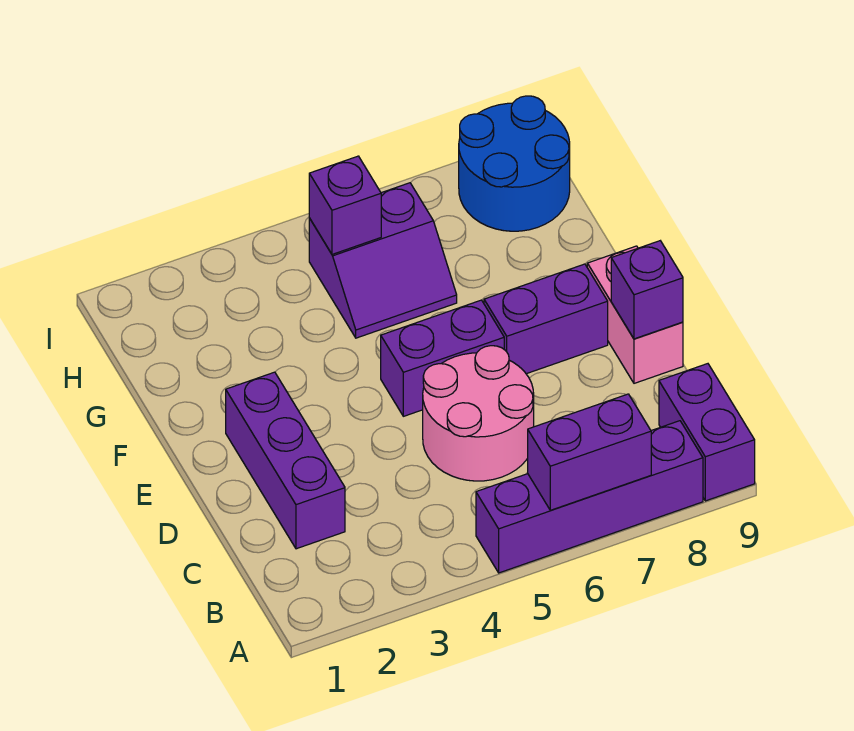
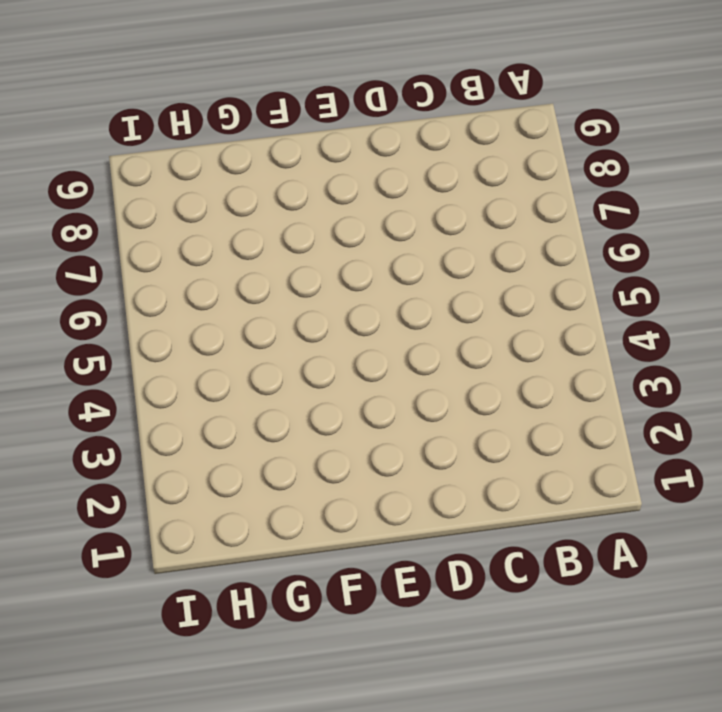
none -> purple 1x4 brick [476,421,703,573]
none -> purple 1x2 brick [659,364,755,501]
none -> purple 1x3 brick [226,372,345,549]

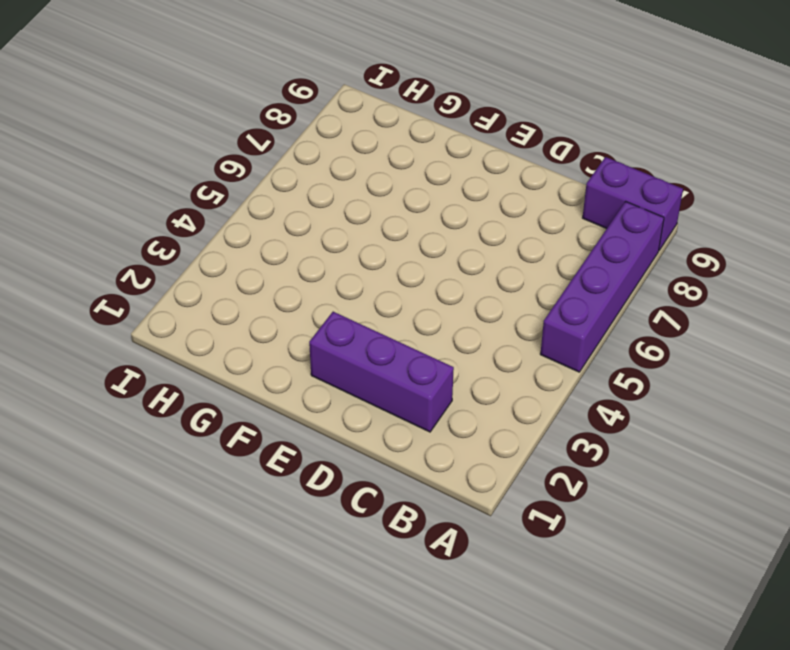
none -> pink 2x2 round brick [423,346,534,481]
none -> pink 1x2 brick [587,246,683,383]
none -> purple 1x2 brick [381,300,504,416]

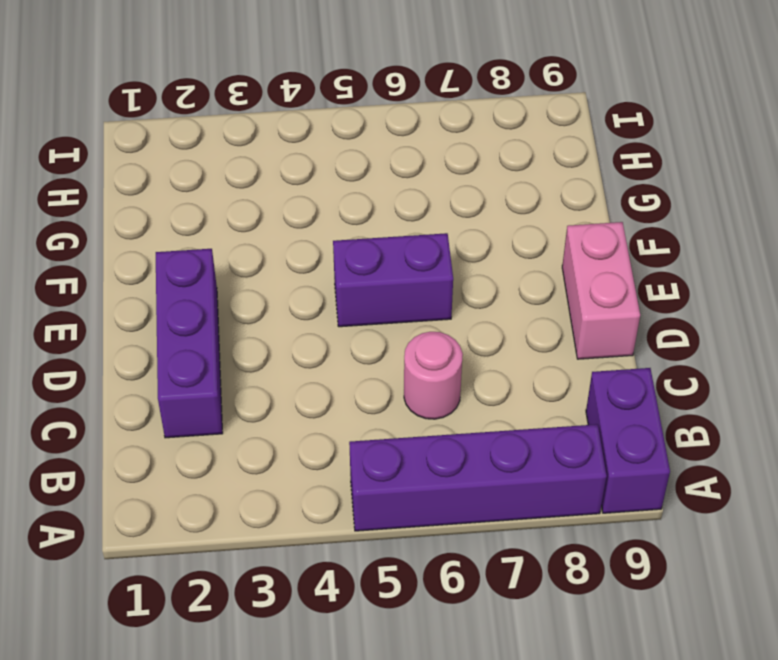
pink 1x1 round brick [404,332,463,419] -> pink 2x2 round brick [423,346,534,481]
none -> purple 1x2 brick [484,264,608,374]
none -> purple 2x2 slope [309,183,457,338]
none -> blue 2x2 round brick [459,96,570,231]

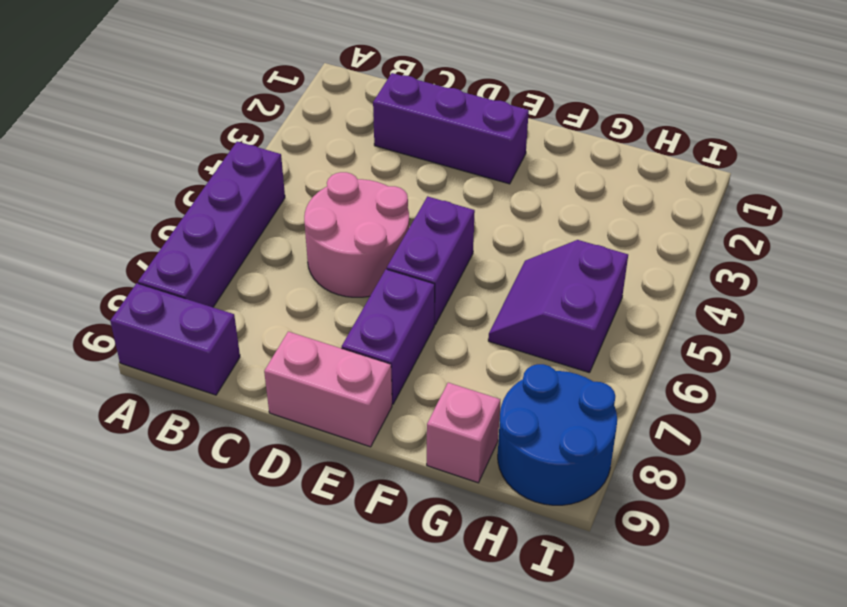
pink 1x1 brick [427,383,500,483] -> none
none -> purple 1x2 brick [528,394,651,510]
none -> purple 1x1 brick [611,241,683,339]
none -> purple 1x1 brick [309,156,381,254]

